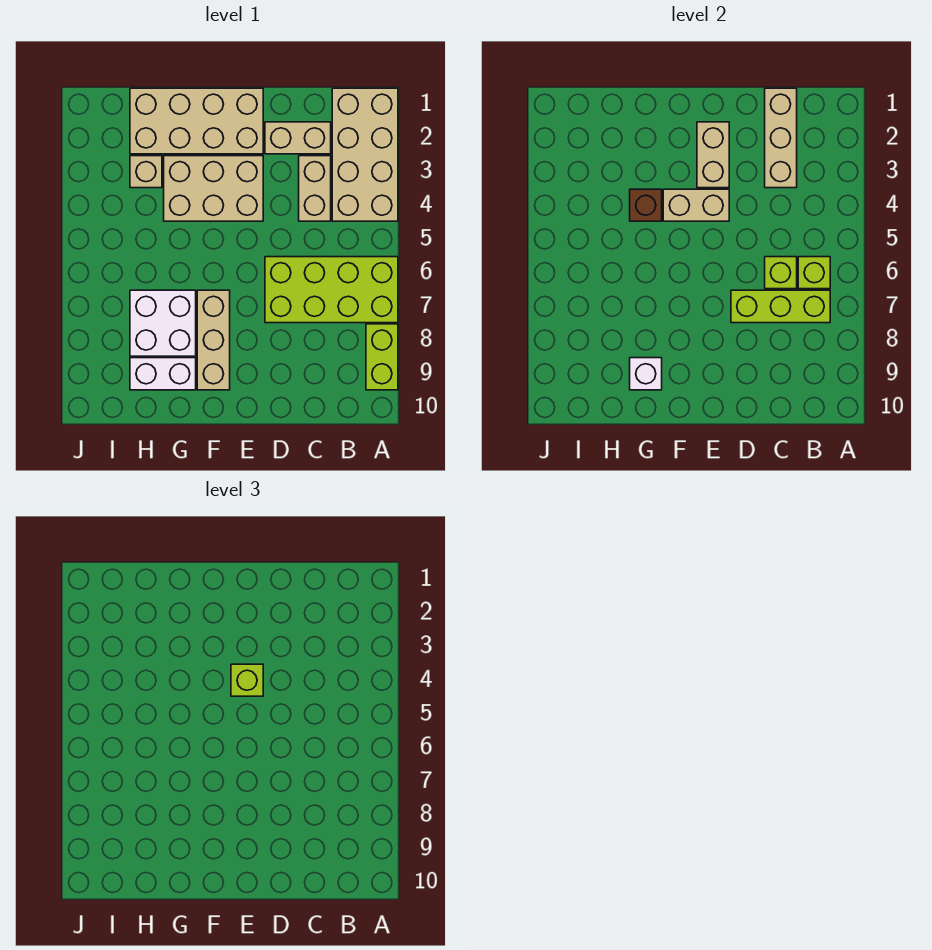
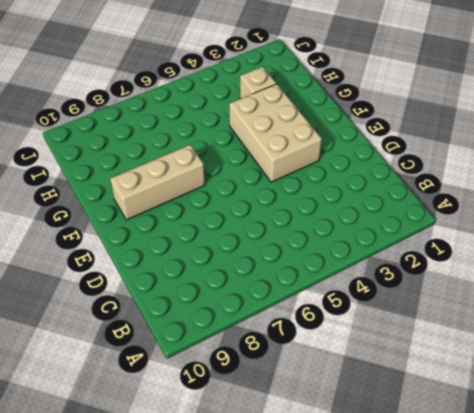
none -> tan 2x4 brick [332,88,398,221]
none -> lime 2x4 brick [265,257,398,323]
none -> lime 1x2 brick [366,324,398,390]

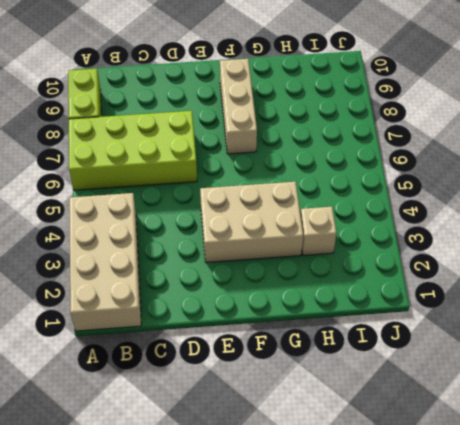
none -> tan 1x2 brick [265,122,331,154]
none -> tan 1x2 brick [299,156,331,221]
none -> tan 2x4 brick [130,88,263,154]

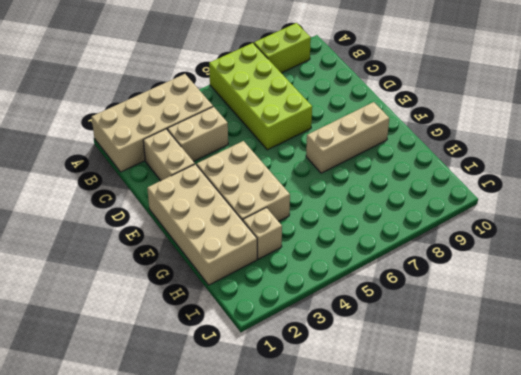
none -> white 2x2 brick [130,290,196,356]
none -> white 1x2 brick [130,358,196,390]
none -> lime 1x1 brick [798,257,830,289]

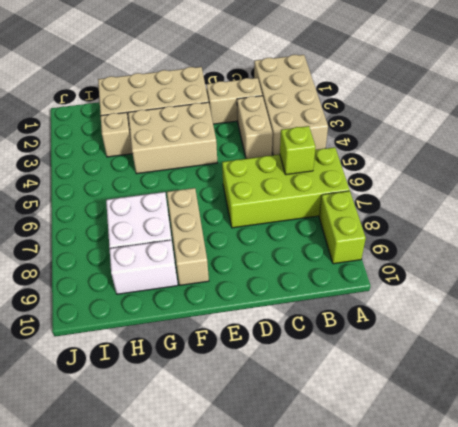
none -> lime 1x3 brick [731,290,830,323]
none -> tan 1x3 brick [765,88,797,188]
none -> lime 1x1 brick [765,257,797,289]

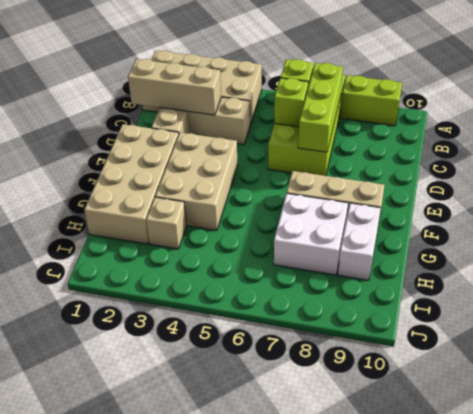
none -> tan 1x2 brick [697,122,729,188]
none -> tan 1x2 brick [663,189,729,221]
none -> brown 1x1 brick [630,189,662,221]

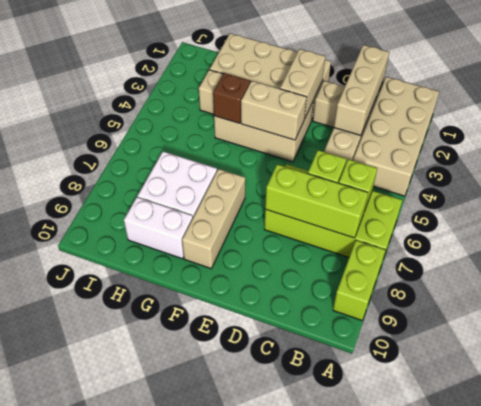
none -> white 1x1 brick [630,358,662,390]
none -> lime 1x1 brick [231,664,263,696]

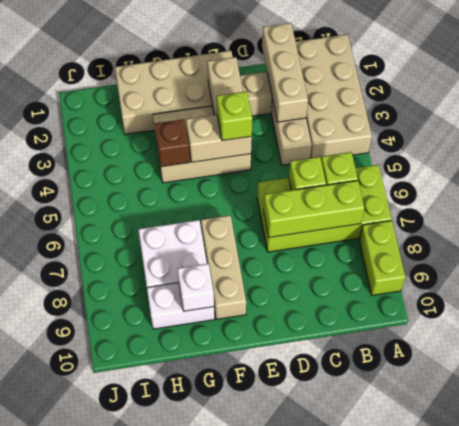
none -> tan 1x1 brick [130,156,162,188]

